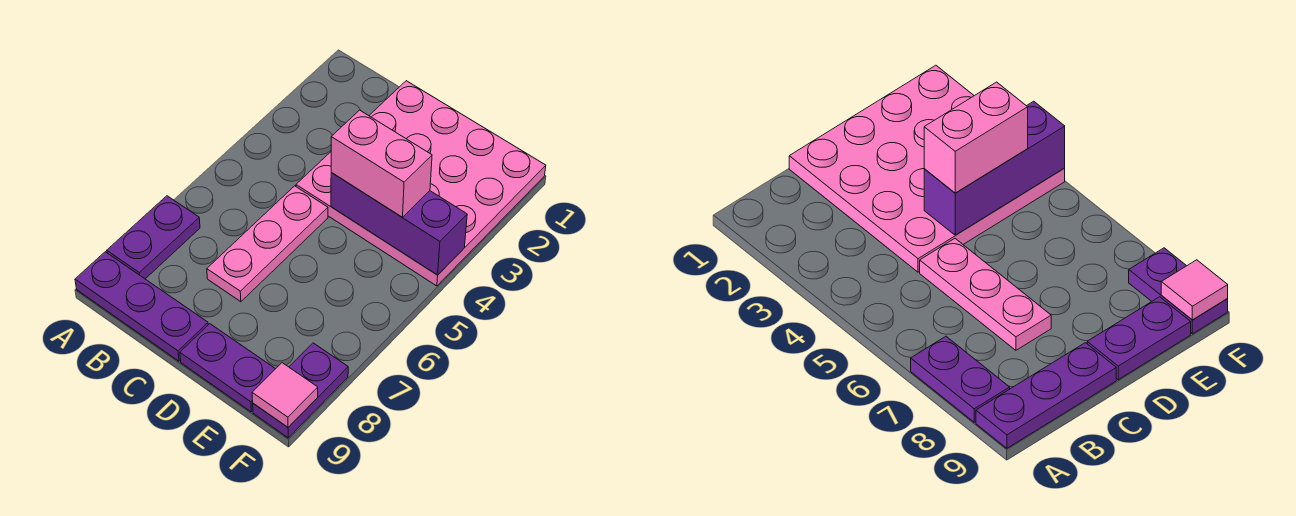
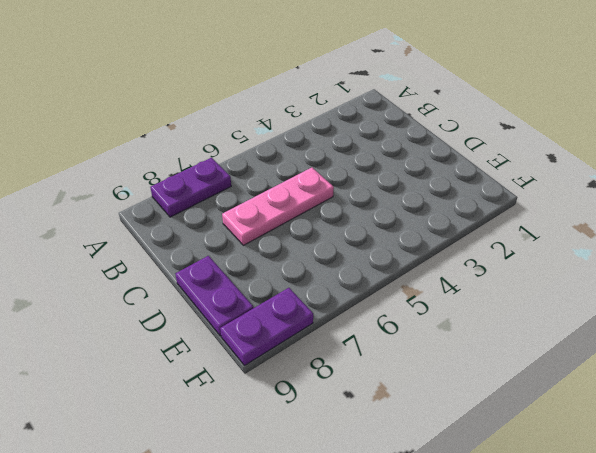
none -> purple 1x3 plate [75,252,208,361]
none -> pink 4x4 plate [296,81,546,286]

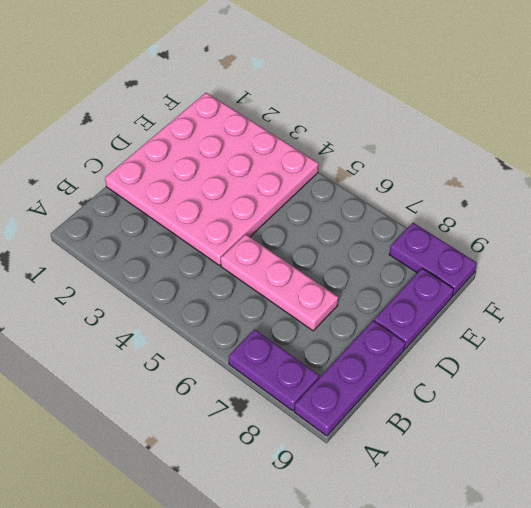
none -> purple 1x3 brick [331,173,467,275]
none -> pink 1x1 tile [252,363,318,427]

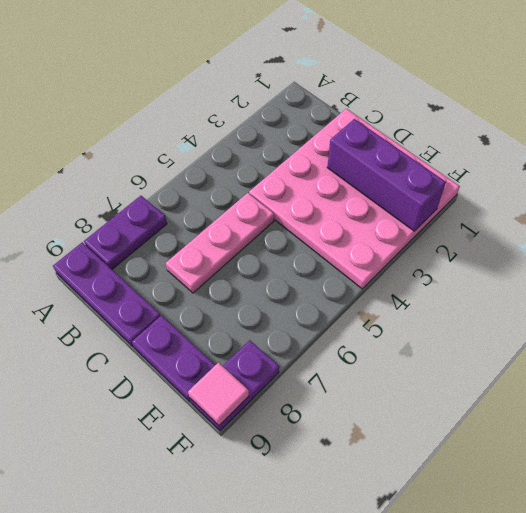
purple 1x3 brick [327,119,446,231] -> purple 1x3 brick moved to [331,173,467,275]
none -> pink 1x2 brick [331,110,432,217]

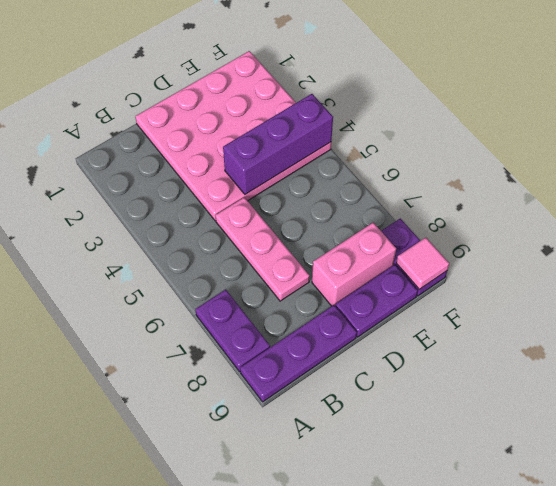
pink 1x2 brick [312,223,396,306] -> pink 1x2 brick moved to [331,110,432,217]

